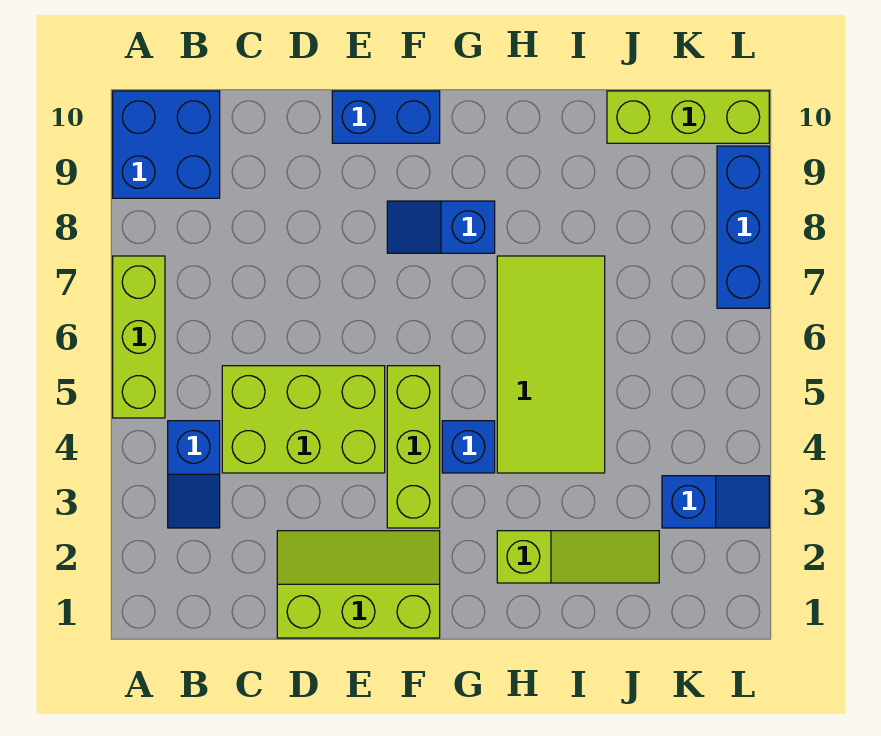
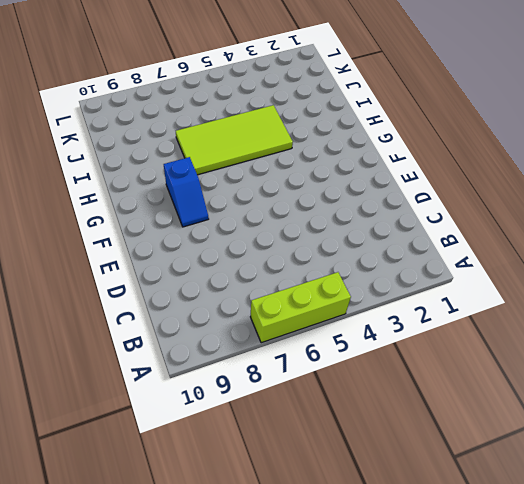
none -> blue 2x2 brick [113,91,220,198]
none -> blue 1x2 slope [168,421,220,528]
none -> lime 2x3 brick [222,366,385,473]

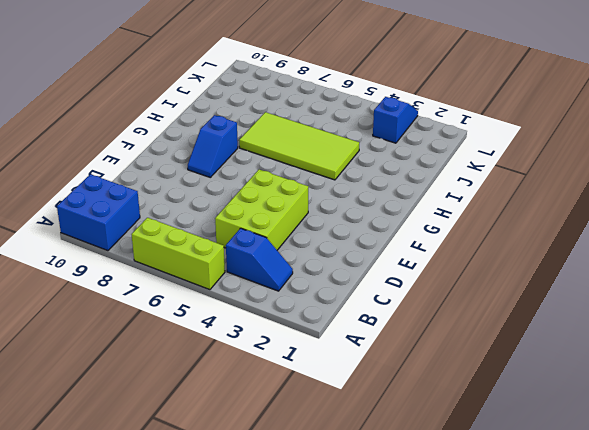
none -> lime 2x3 slope [277,531,440,638]
none -> blue 1x2 brick [332,91,440,143]
none -> lime 1x3 brick [387,366,440,528]

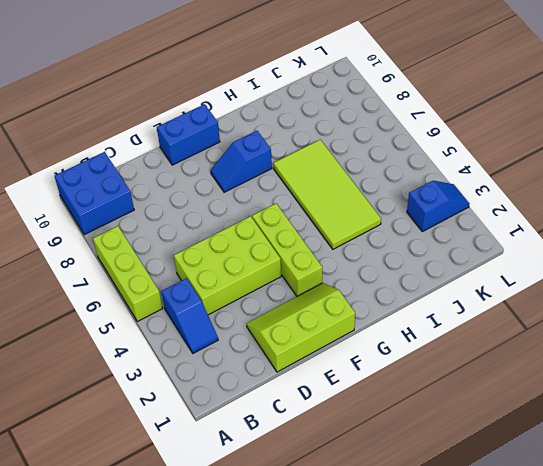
none -> blue 1x1 brick [442,421,495,473]
none -> lime 1x3 slope [497,531,659,583]
none -> lime 1x3 brick [607,91,769,143]

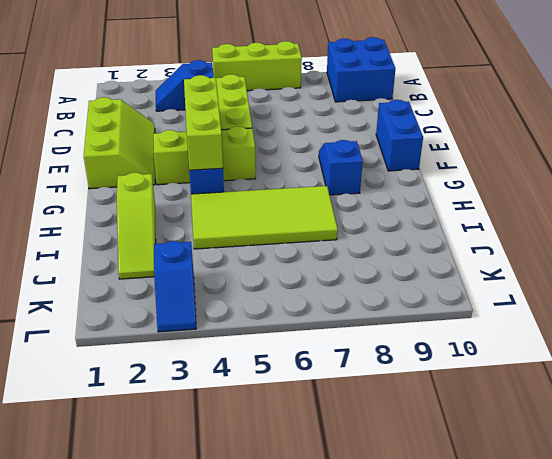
lime 1x3 brick [184,75,223,170] -> lime 1x3 brick moved to [607,91,769,143]
none -> blue 1x3 brick [717,146,769,308]

